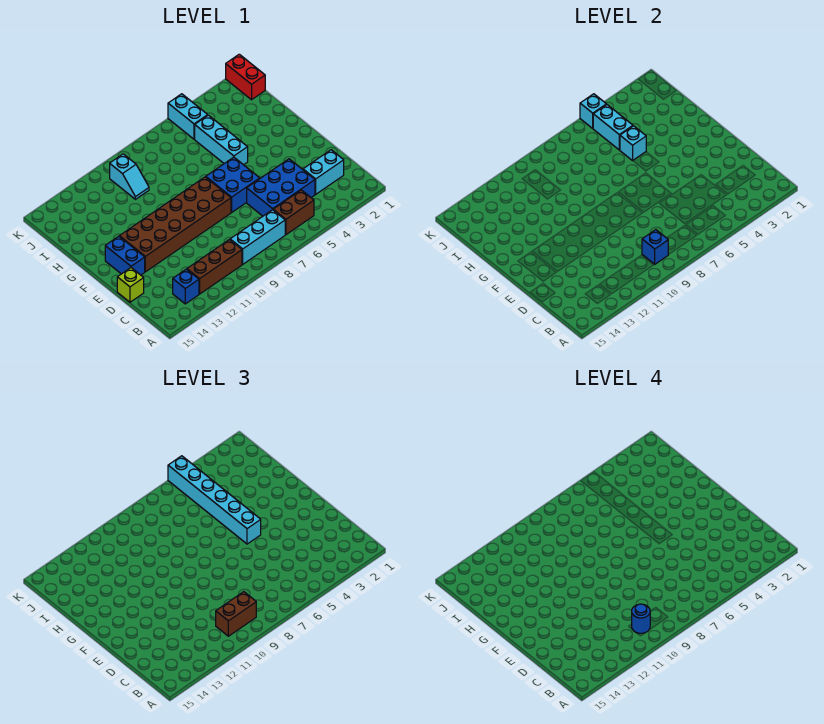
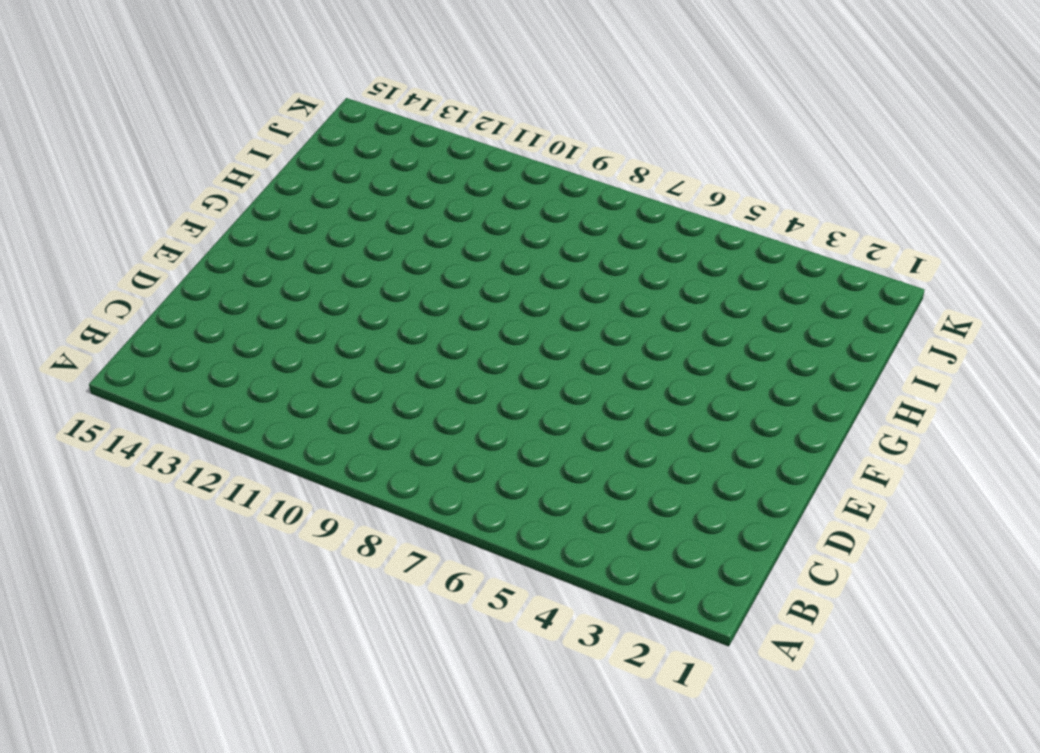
none -> brown 1x2 brick [273,190,314,235]
none -> cyan 1x3 brick [230,210,285,264]
none -> brown 1x3 brick [187,240,242,294]

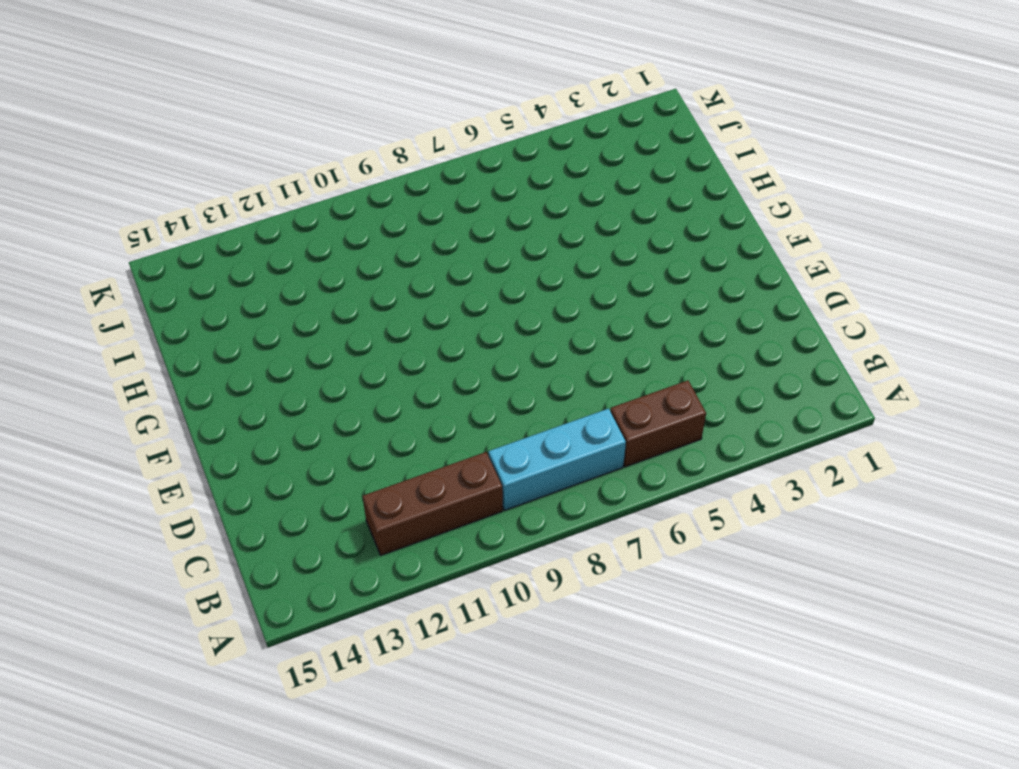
none -> blue 1x1 brick [173,269,199,304]
none -> cyan 1x2 brick [303,150,344,194]
none -> blue 2x3 brick [247,159,315,216]

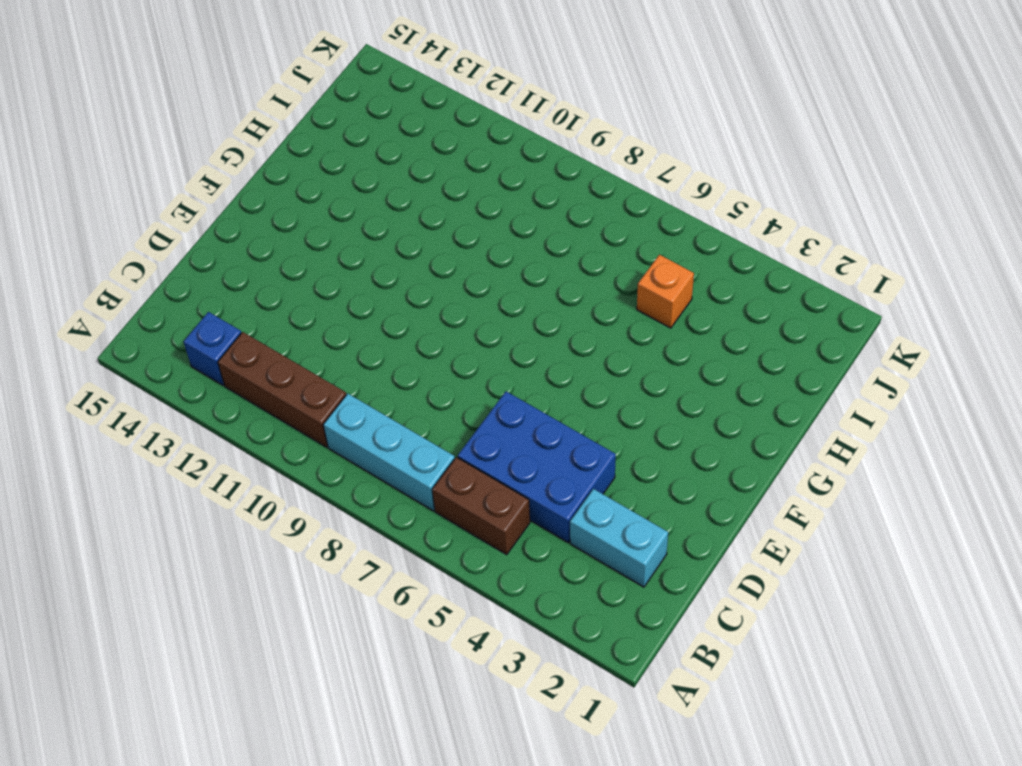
orange 1x1 brick [637,255,694,328] -> cyan 1x3 brick [195,115,248,165]
none -> lime 1x1 brick [117,268,144,302]
none -> blue 2x2 brick [206,157,260,212]
none -> brown 2x6 brick [120,177,231,272]

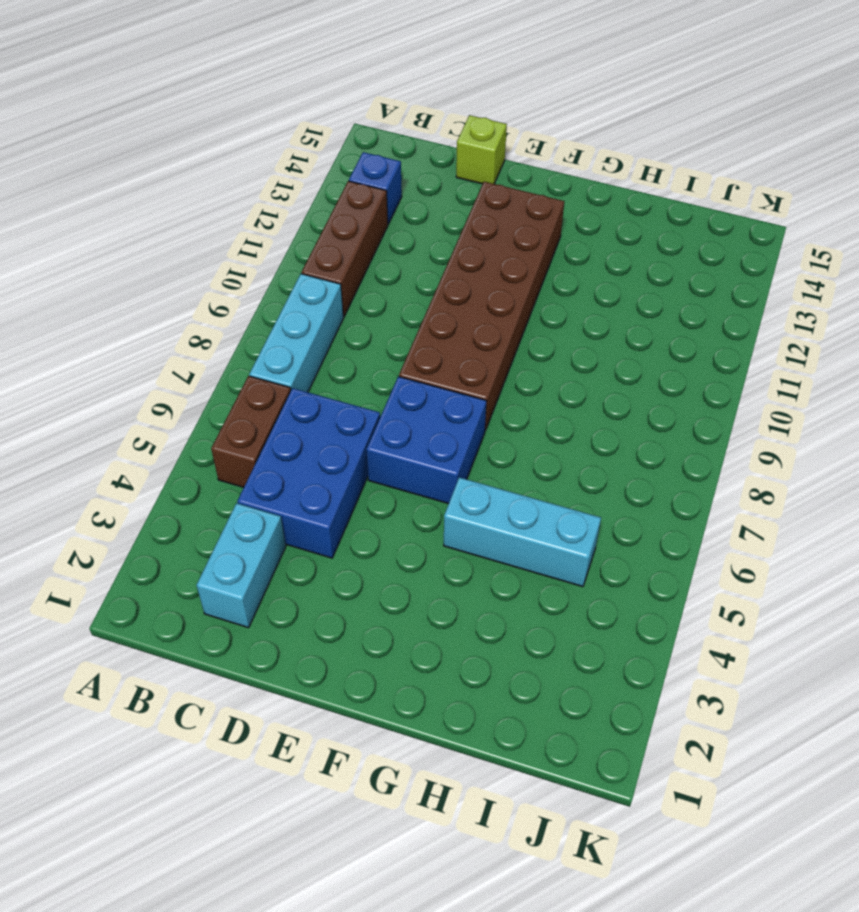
none -> blue 1x2 brick [105,236,145,275]
none -> cyan 1x2 slope [110,154,149,199]
none -> red 1x2 brick [226,54,265,100]

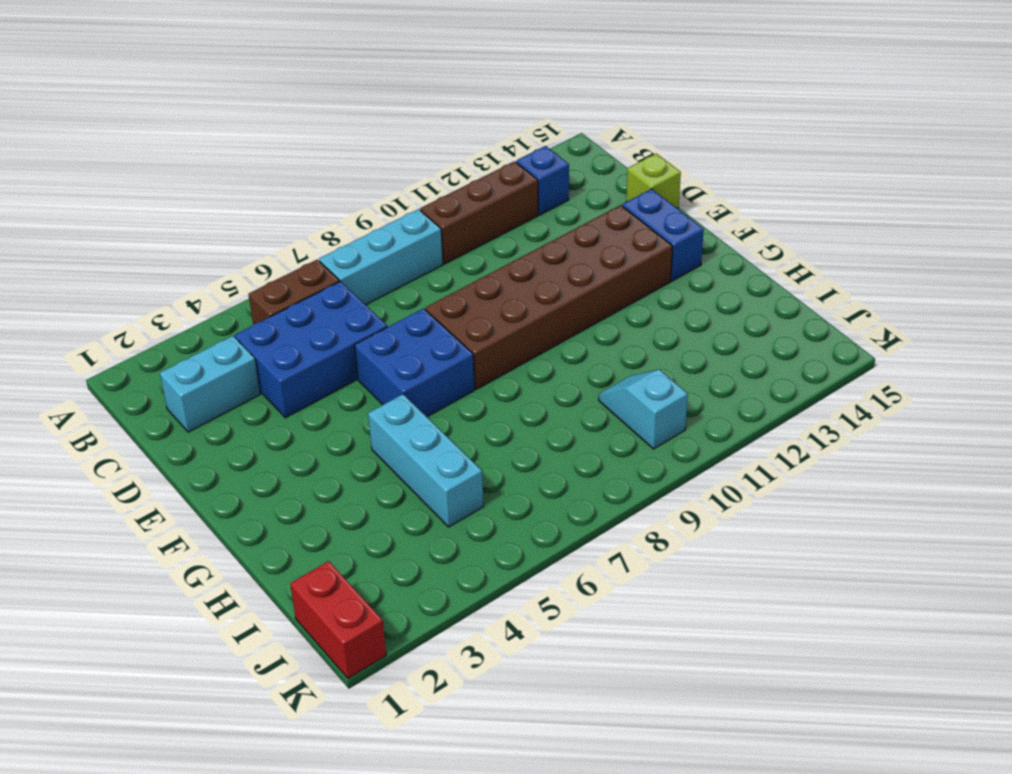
none -> cyan 1x2 brick [168,94,208,139]
none -> blue 1x1 brick [642,230,668,264]
none -> cyan 1x1 brick [620,126,646,161]

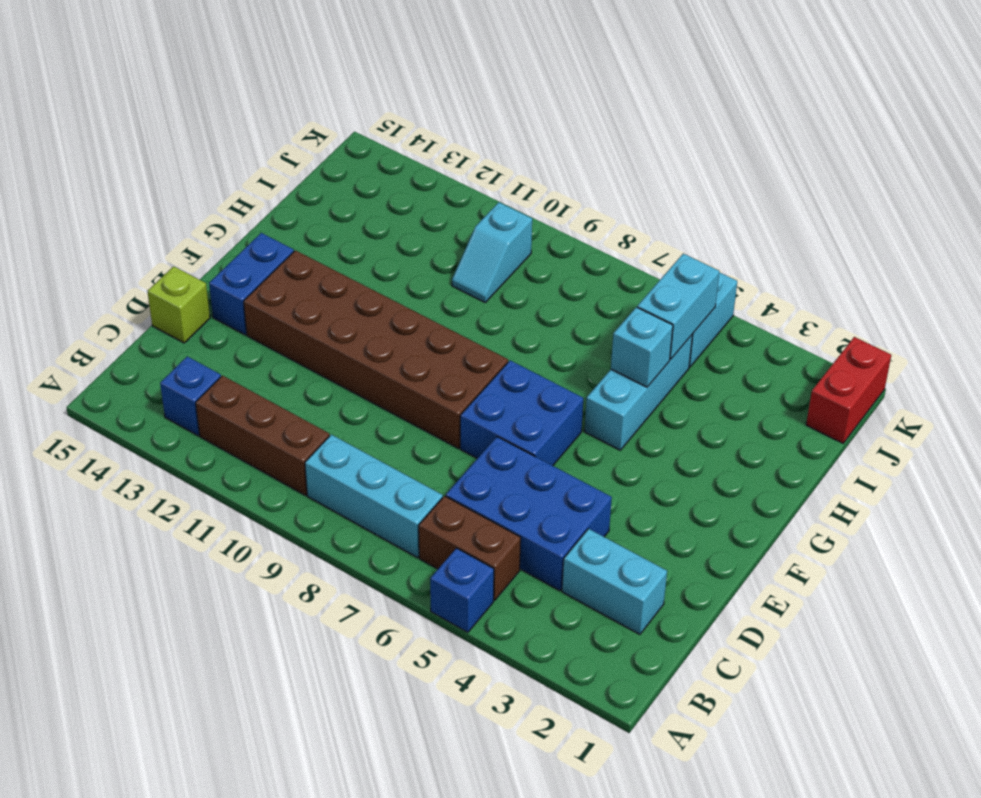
blue 1x1 brick [430,548,494,632] -> blue 1x1 brick moved to [642,230,668,264]
none -> cyan 1x1 brick [580,94,606,128]
none -> brown 1x2 brick [216,592,256,636]
none -> cyan 1x6 brick [168,456,261,544]

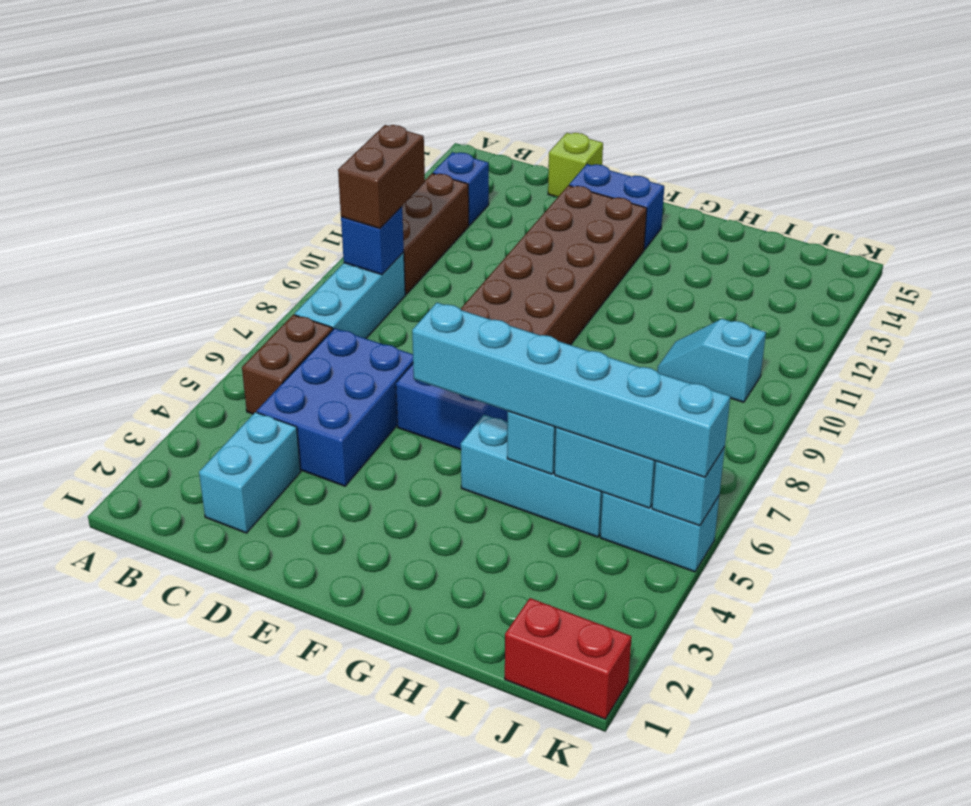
none -> blue 1x1 round brick [632,604,650,633]

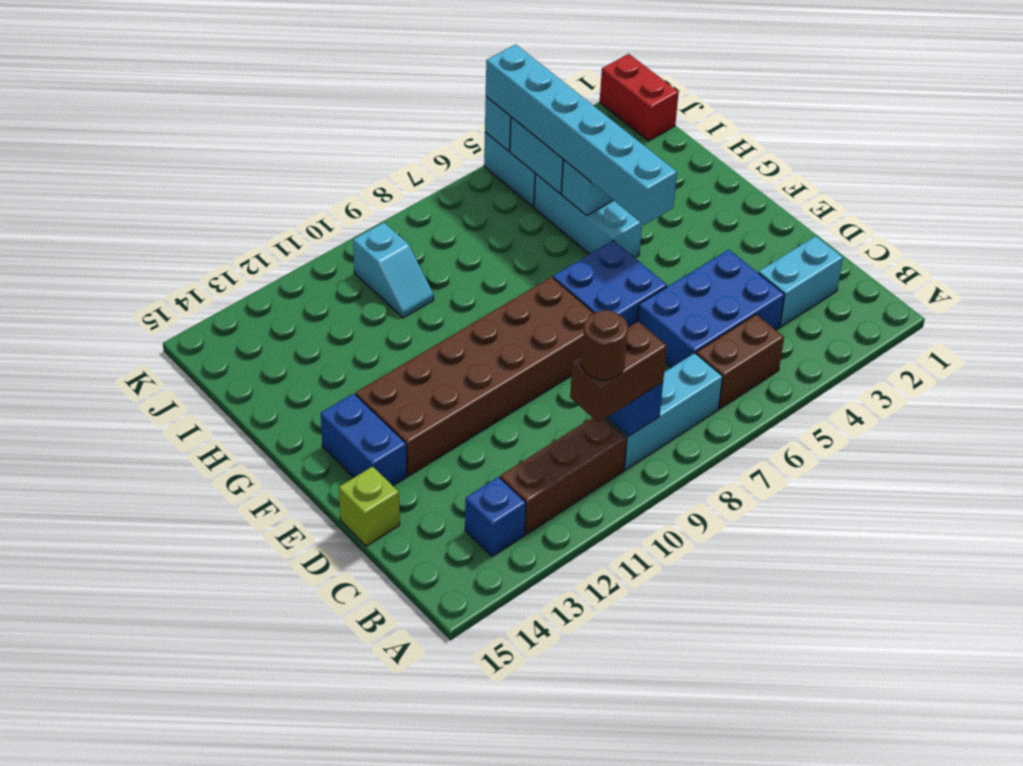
brown 1x1 round brick [581,310,628,380] -> blue 1x1 round brick [632,604,650,633]

